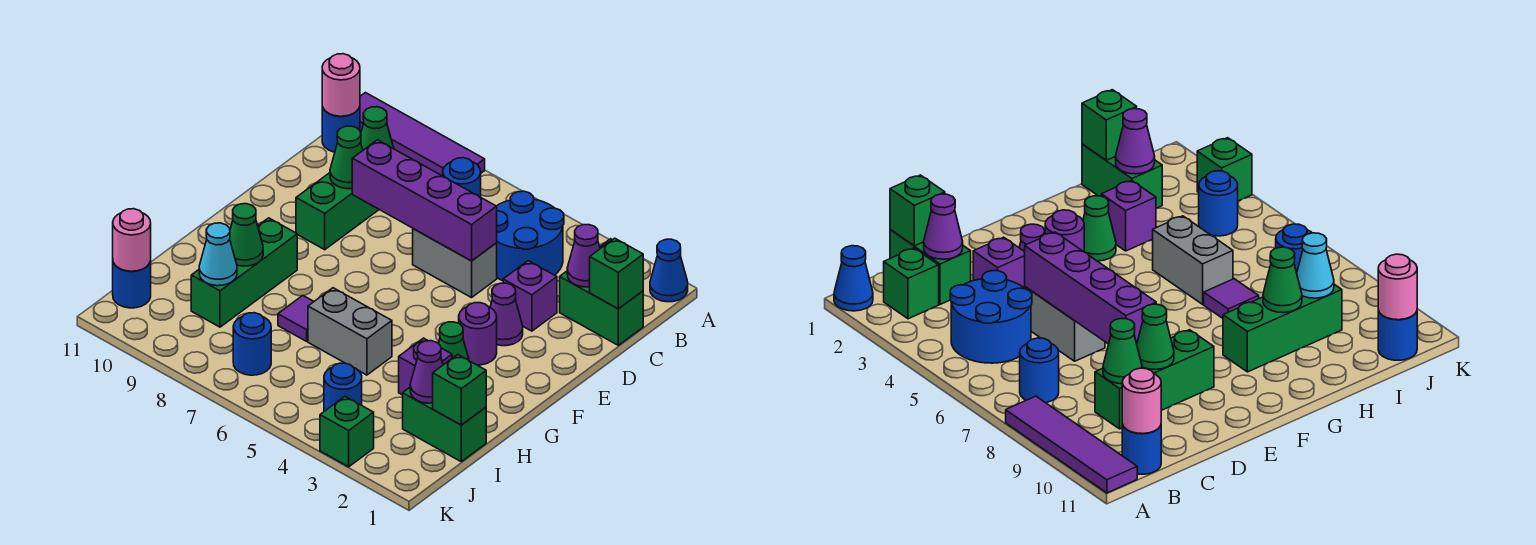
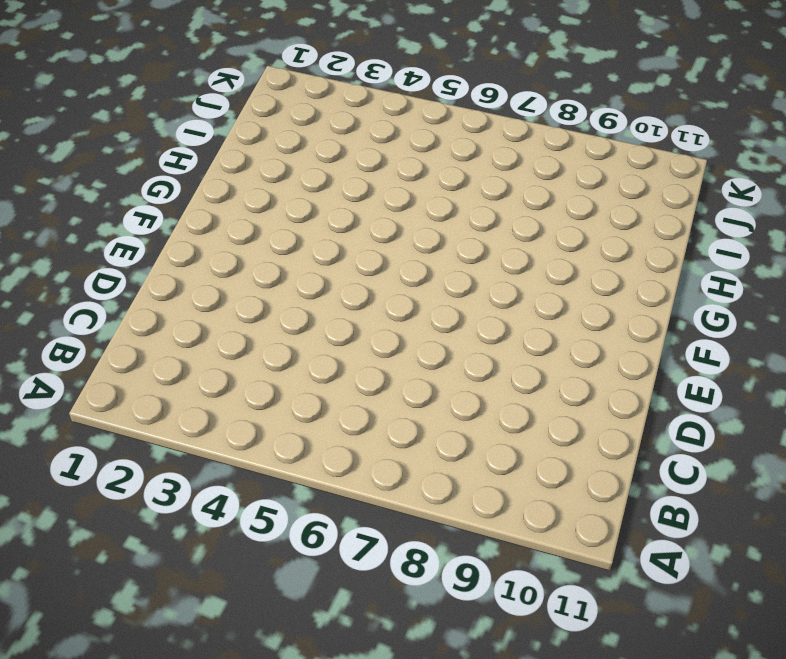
none -> blue 1x1 cone [650,239,688,302]
none -> purple 1x4 tile [360,93,485,176]
none -> green 1x1 brick [884,248,939,319]
none -> blue 2x2 round brick [496,191,564,281]

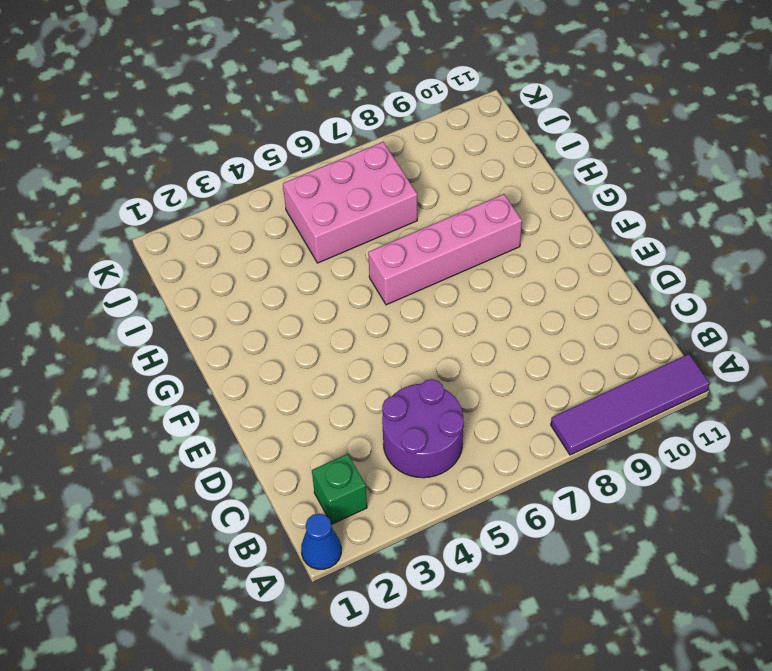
purple 2x2 round brick [382,379,464,478] -> blue 2x2 round brick [496,191,564,281]
pink 1x4 brick [368,194,522,305] -> green 1x3 brick [191,218,297,327]
pink 2x3 brick [283,142,417,263] -> blue 1x1 round brick [233,313,271,375]
none -> blue 1x1 round brick [443,158,481,197]
none -> blue 1x1 round brick [322,107,360,152]
none -> green 1x2 brick [560,271,643,345]
none -> green 1x3 brick [296,173,379,250]

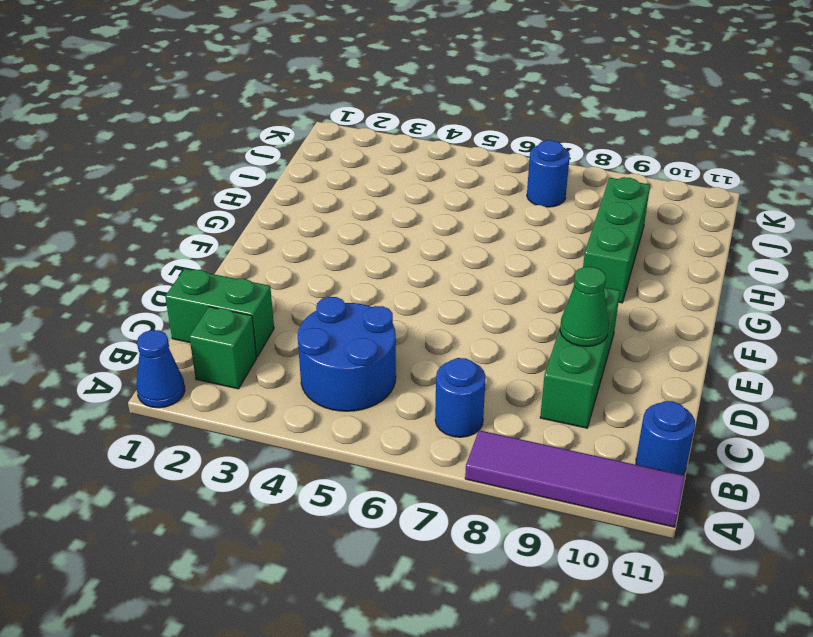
none -> purple 1x1 brick [503,261,557,331]
none -> grey 1x2 brick [413,229,497,298]
none -> purple 1x1 cone [490,283,523,346]
none -> purple 1x1 round brick [459,303,497,365]

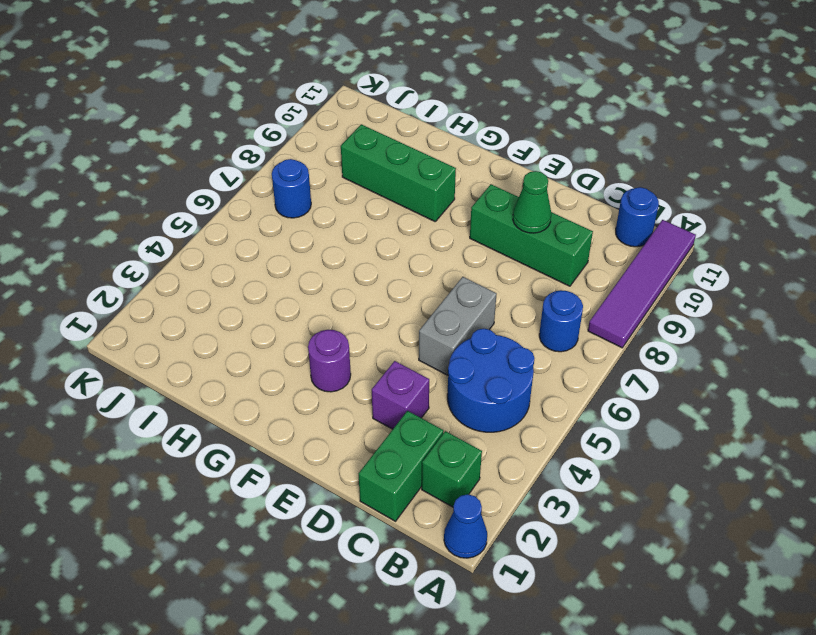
none -> purple 1x1 cone [490,283,523,346]
none -> green 1x1 cone [439,322,469,360]
none -> purple 1x1 brick [399,338,452,395]
none -> grey 1x2 brick [308,288,392,375]

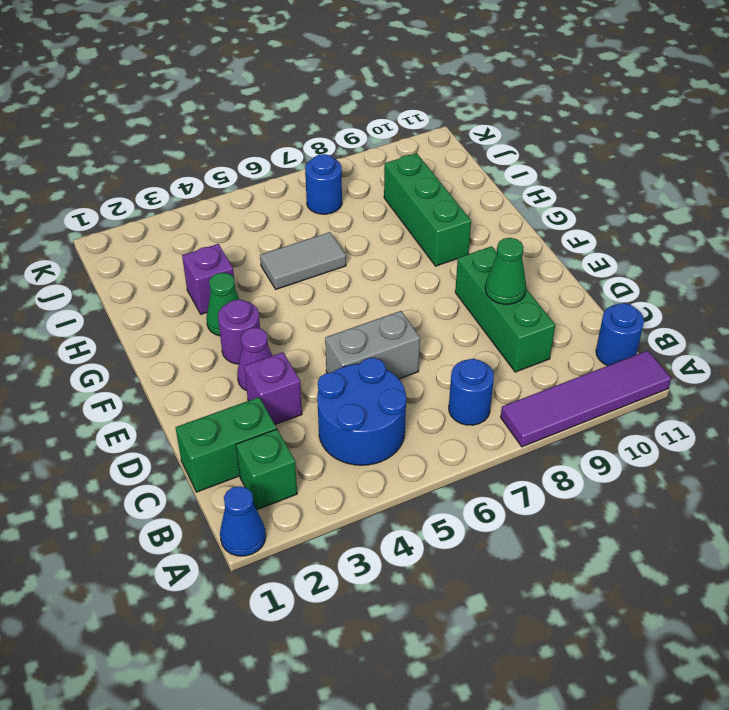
grey 1x2 tile [260,232,346,289] -> grey 1x2 brick [308,288,392,375]
none -> purple 1x1 tile [278,296,314,341]
none -> green 1x2 brick [403,388,486,462]
none -> blue 1x1 round brick [324,363,362,411]
none -> blue 1x1 round brick [113,261,151,308]

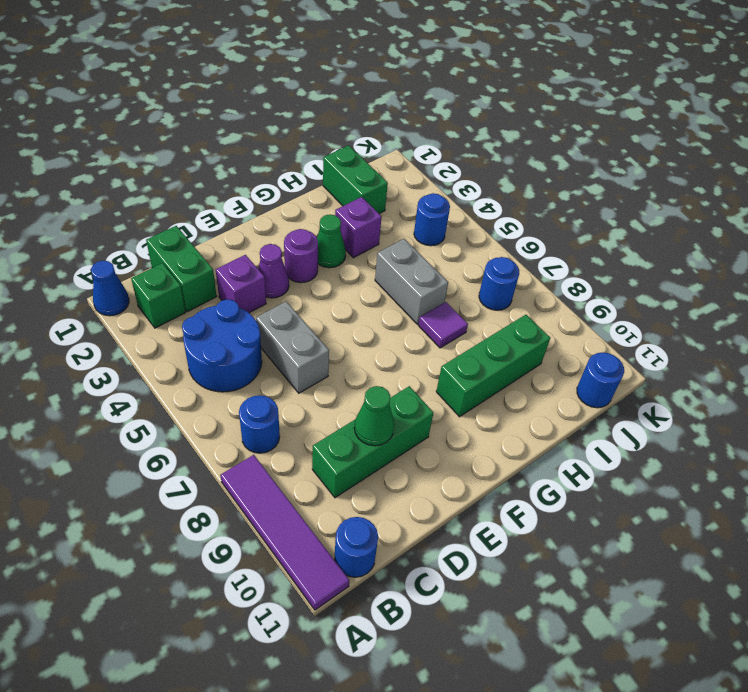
none -> green 1x1 brick [320,397,374,467]
none -> pink 1x1 round brick [322,54,360,116]
none -> green 1x1 brick [590,238,643,309]
none -> purple 1x1 cone [567,225,600,287]

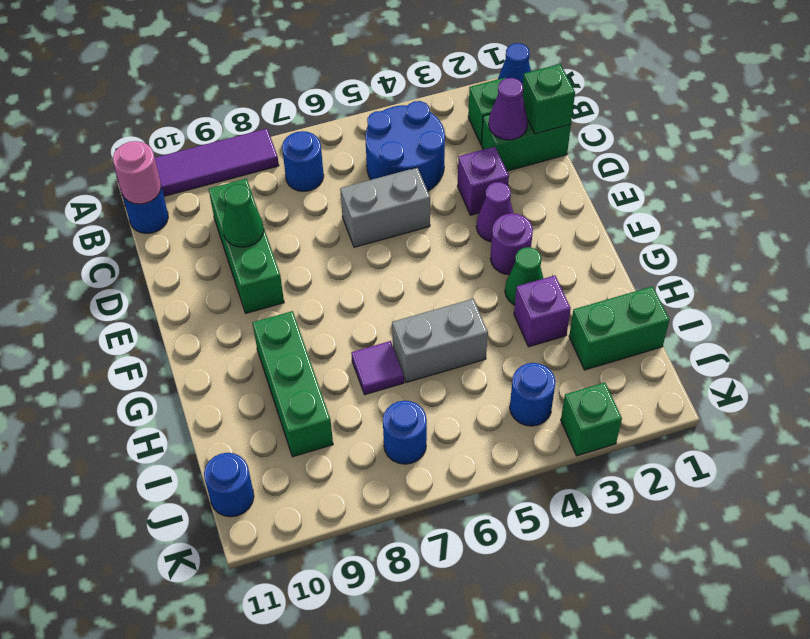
none -> green 1x1 cone [361,107,394,150]
none -> purple 1x4 brick [352,140,497,261]
none -> green 1x1 cone [230,204,263,266]
none -> green 1x1 brick [433,355,486,425]

